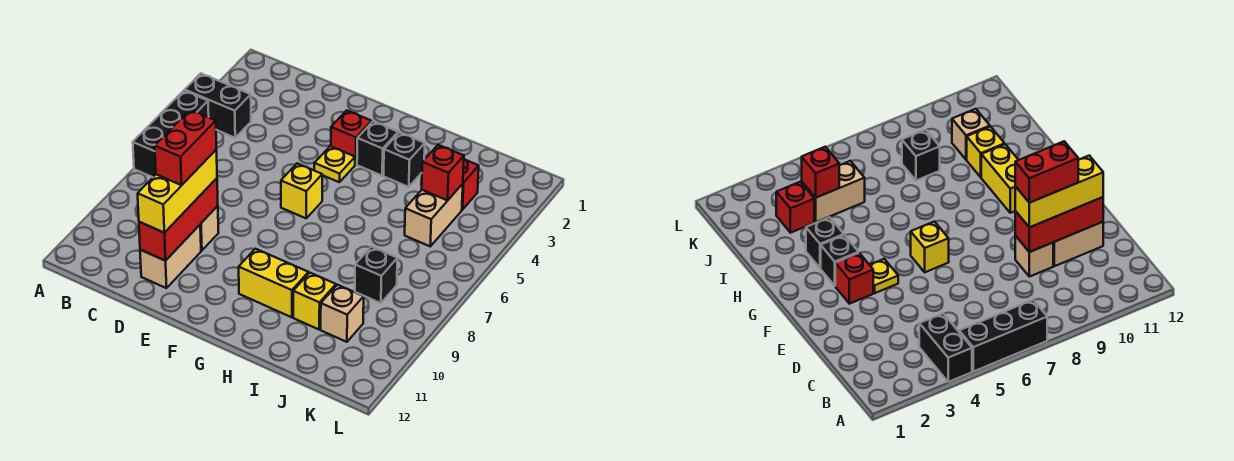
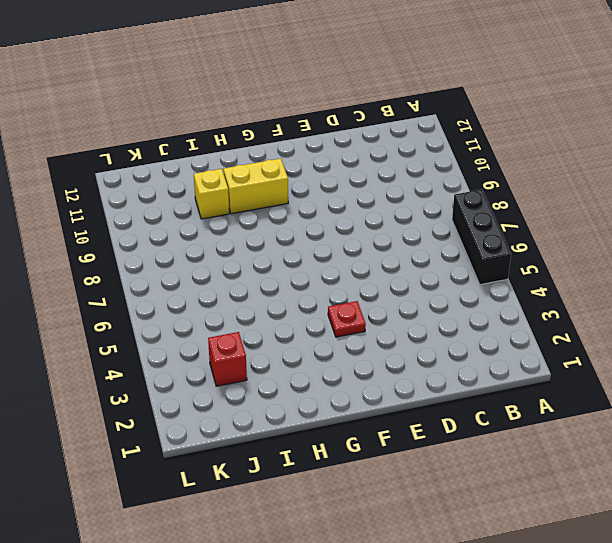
red 1x1 plate [328,301,366,337] -> yellow 1x1 plate [314,146,355,182]
none -> black 1x2 brick [185,73,251,138]
none -> tan 1x1 brick [200,206,218,251]
none -> tan 1x2 brick [140,225,201,288]

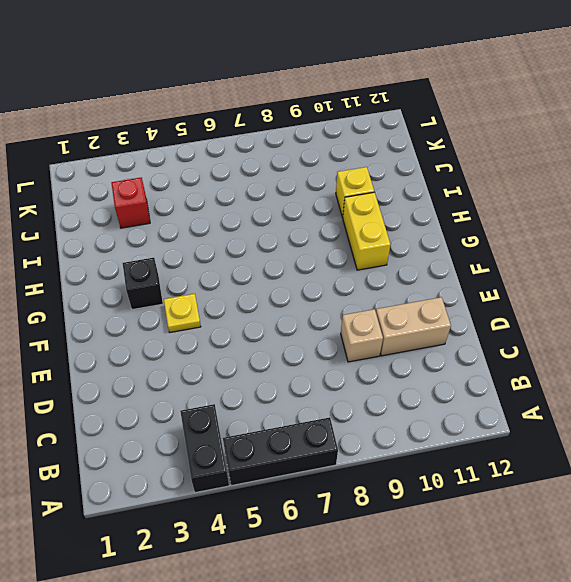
none -> red 1x1 brick [331,110,372,165]
none -> yellow 1x1 brick [281,163,322,218]
none -> black 1x1 brick [384,132,425,187]

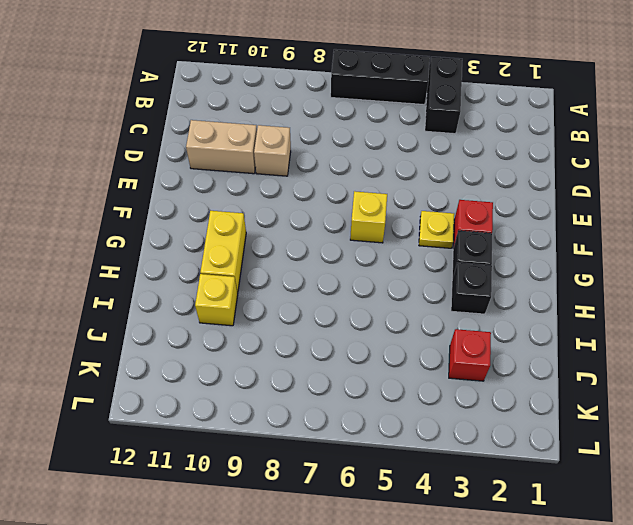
none -> tan 1x2 brick [405,184,463,246]
none -> black 1x1 brick [355,247,397,303]
none -> tan 1x1 brick [321,285,364,342]

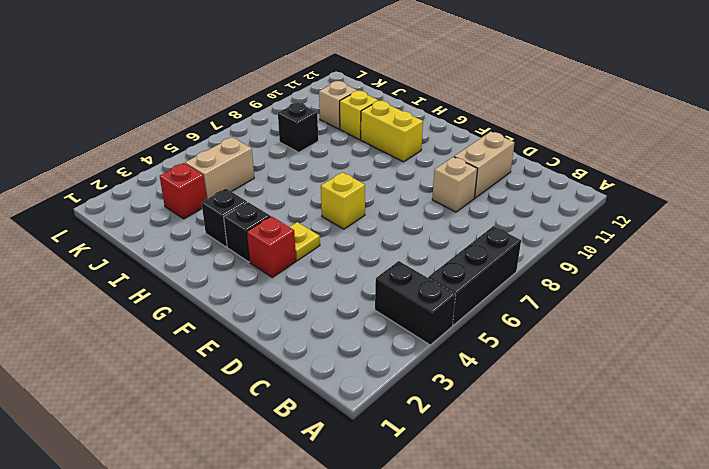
none -> red 1x3 brick [139,178,218,261]
none -> red 1x1 brick [422,145,464,200]
none -> yellow 1x3 brick [138,150,217,233]

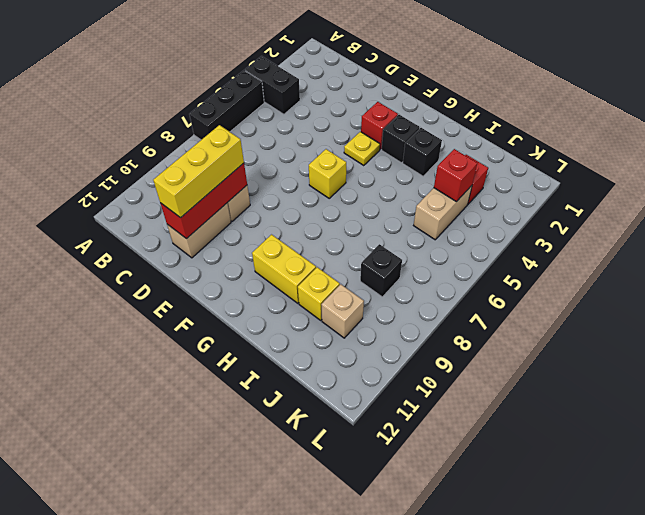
none -> red 1x2 brick [155,110,216,185]

